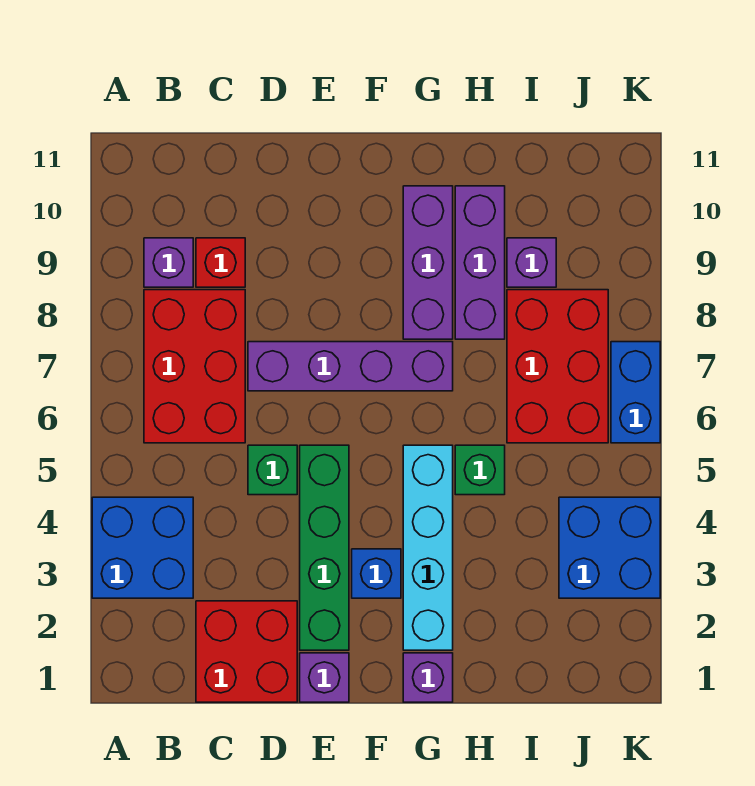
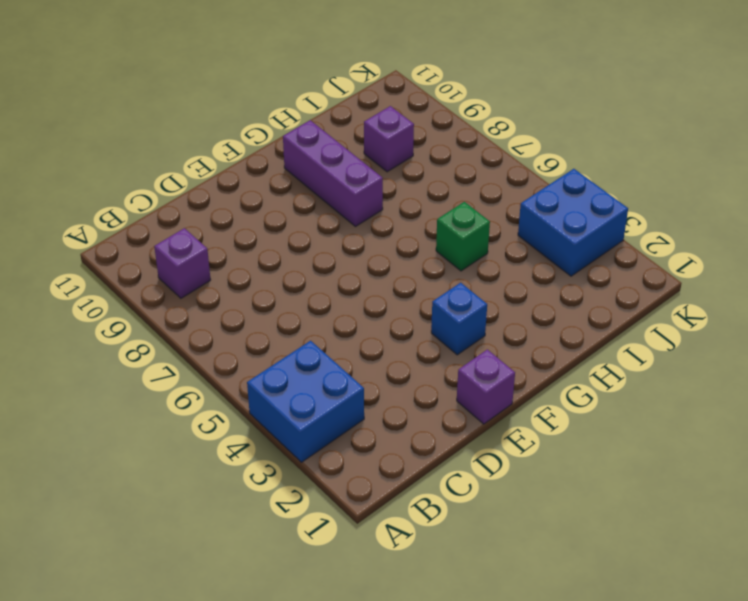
none -> red 2x3 brick [144,290,245,443]
none -> red 2x2 brick [196,601,297,702]
none -> red 1x1 brick [196,238,245,287]

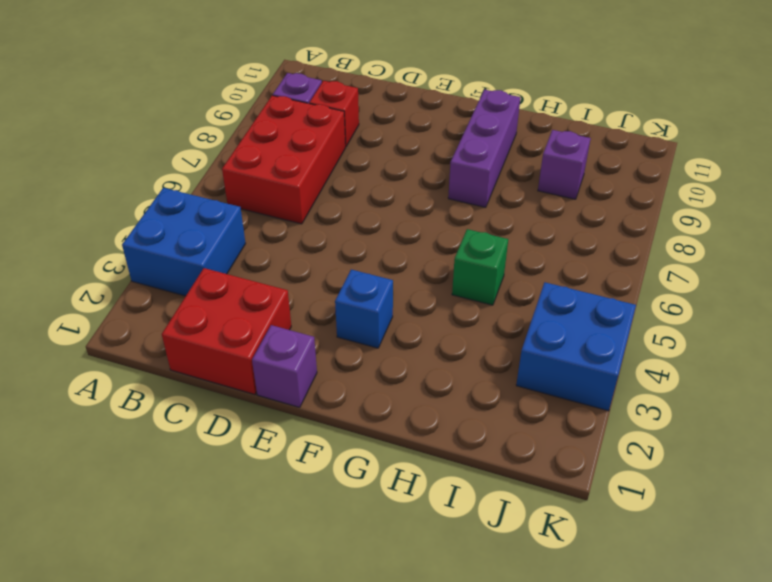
none -> green 1x1 brick [248,445,297,495]
none -> purple 1x4 brick [248,342,453,391]
none -> green 1x4 brick [300,445,349,650]

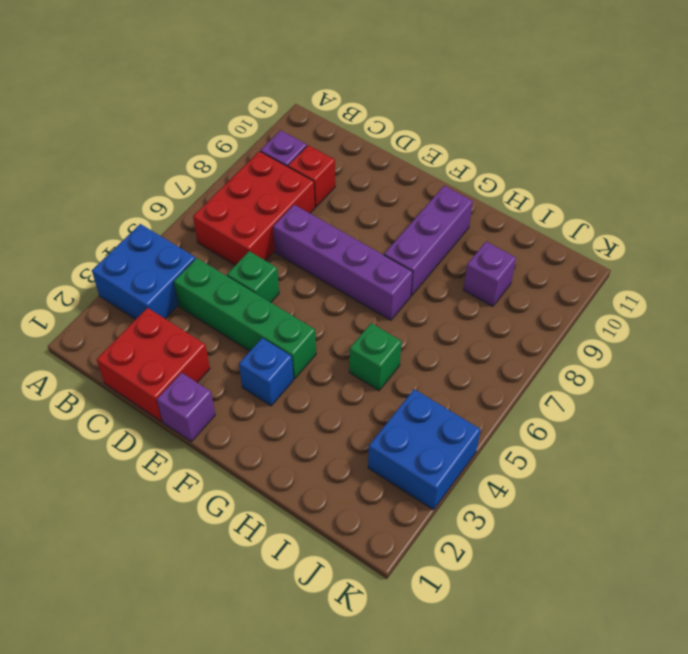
green 1x4 brick [174,258,316,379] -> green 1x4 brick turned to [300,445,349,650]
none -> purple 1x1 brick [403,653,453,702]
none -> cyan 1x4 brick [403,445,453,650]
none -> purple 1x3 brick [455,186,505,339]

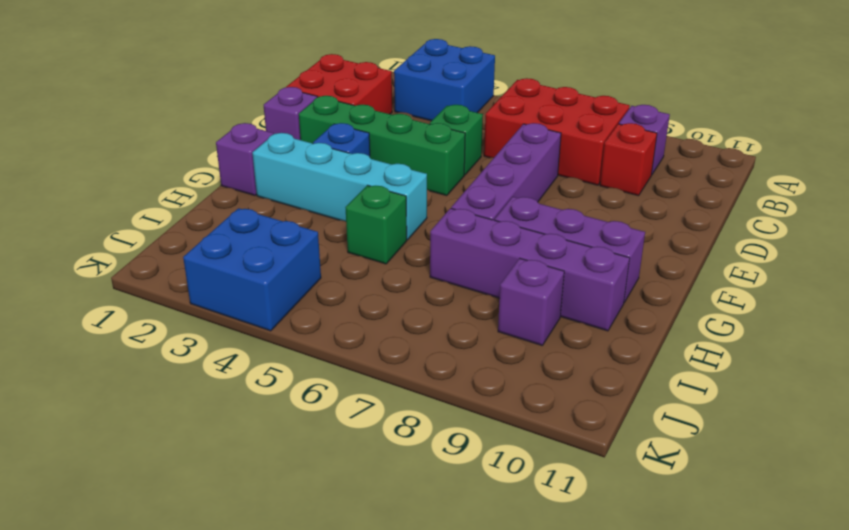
purple 1x4 brick [430,208,630,331] -> purple 1x3 brick [455,186,505,339]
none -> red 2x3 brick [507,290,608,443]
none -> blue 1x2 brick [611,342,660,443]

